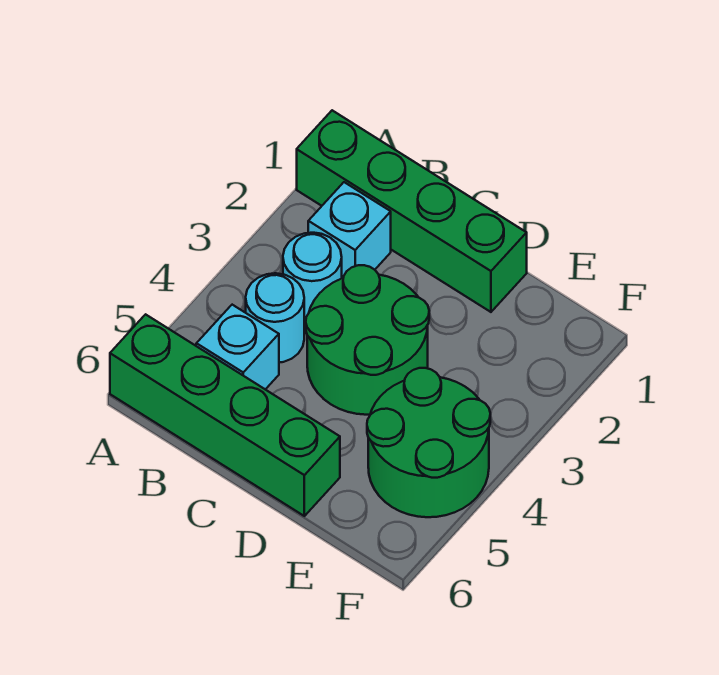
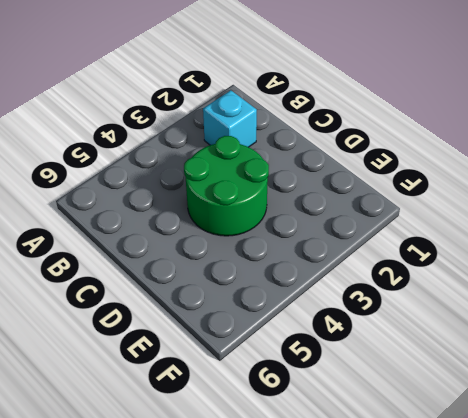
none -> green 1x4 brick [297,110,527,312]
none -> green 1x4 brick [110,314,340,516]

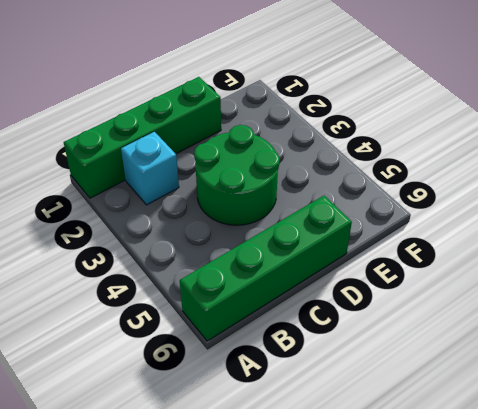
none -> cyan 1x1 round brick [283,233,342,321]
none -> cyan 1x1 round brick [246,273,304,363]

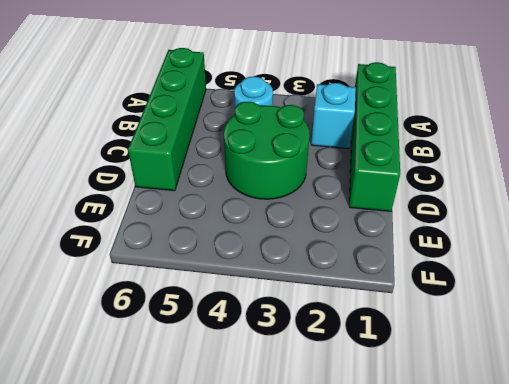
none -> cyan 1x1 round brick [283,233,342,321]
none -> cyan 1x1 brick [196,305,279,389]

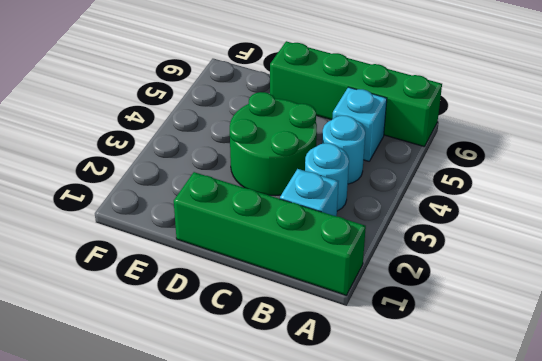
none -> green 2x2 round brick [367,368,490,517]

